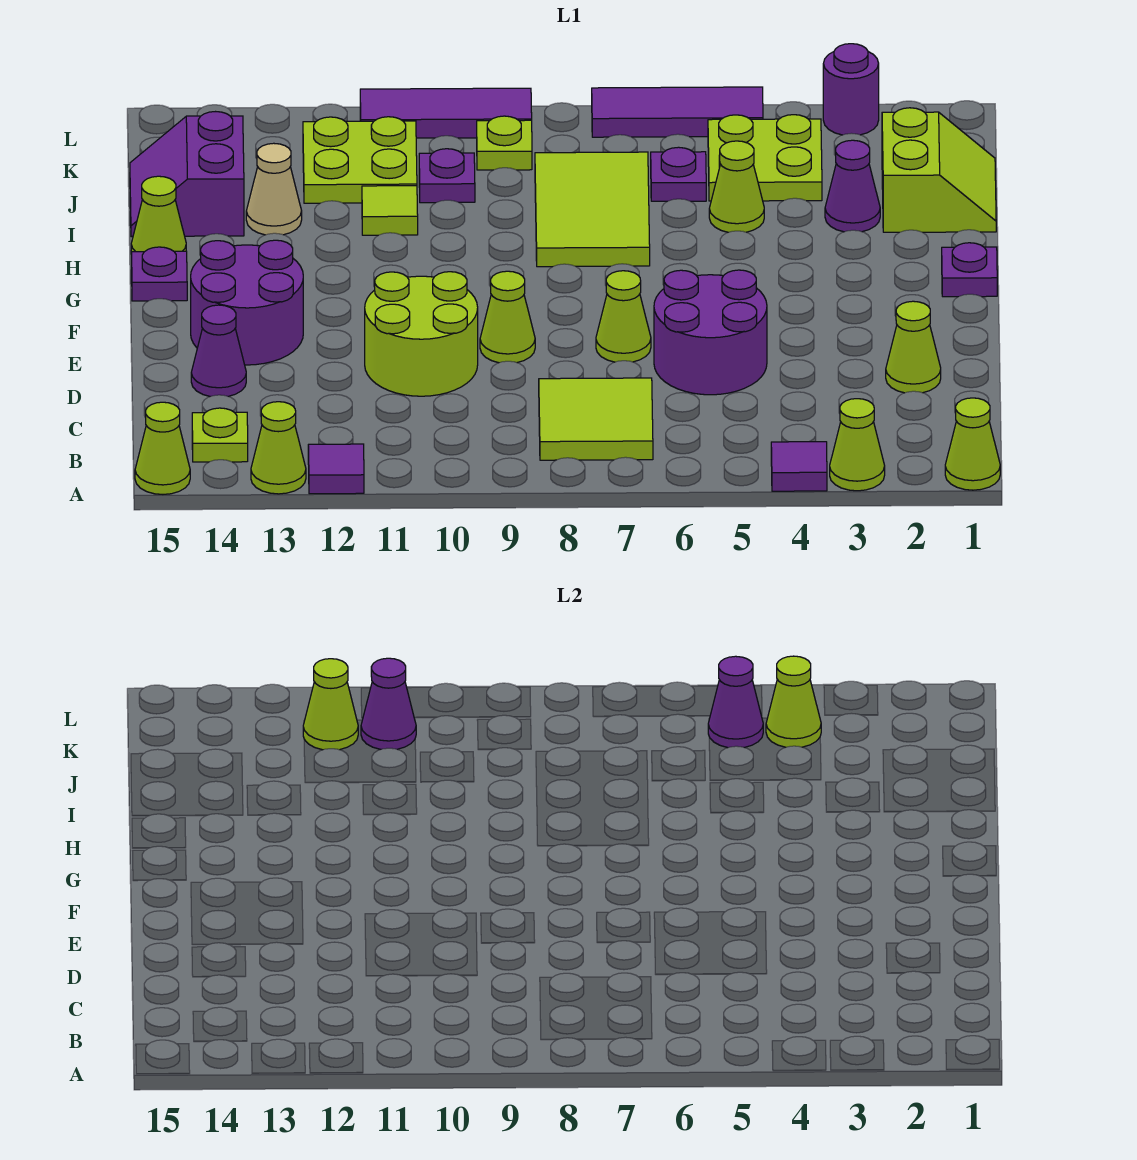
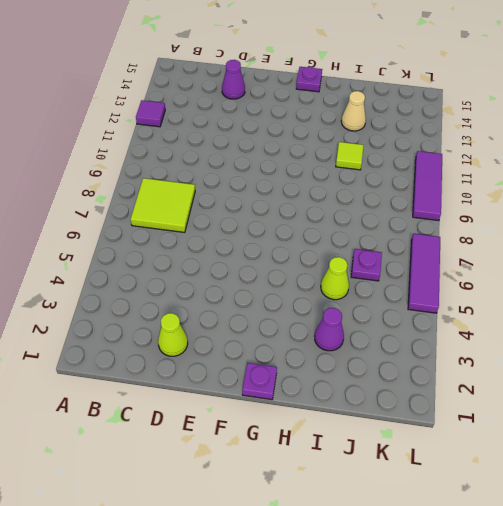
none -> lime 1x1 cone [945,398,1000,490]
none -> lime 1x1 cone [830,399,885,491]
none -> purple 1x1 tile [771,442,827,491]
none -> lime 1x1 cone [251,402,306,494]

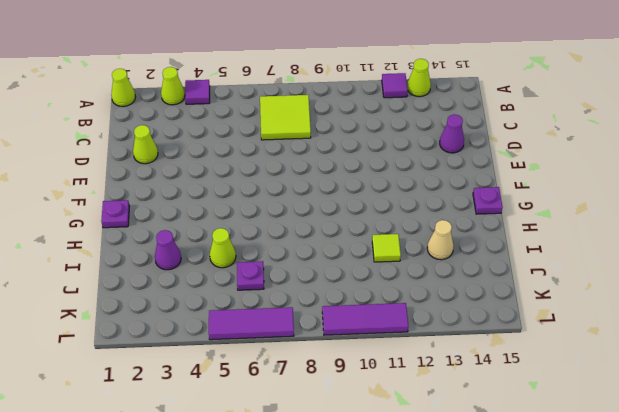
none -> lime 1x1 cone [135,402,190,494]
none -> lime 1x1 plate [192,408,248,462]
none -> purple 2x2 round brick [654,270,767,395]
none -> lime 2x2 round brick [365,272,478,396]

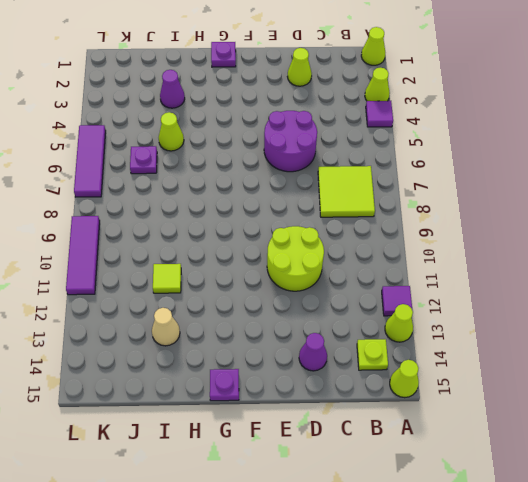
none -> lime 1x1 cone [596,271,651,362]
none -> lime 1x1 cone [480,271,535,363]
none -> purple 2x2 round brick [191,240,303,365]
none -> lime 2x3 tile [535,152,650,267]

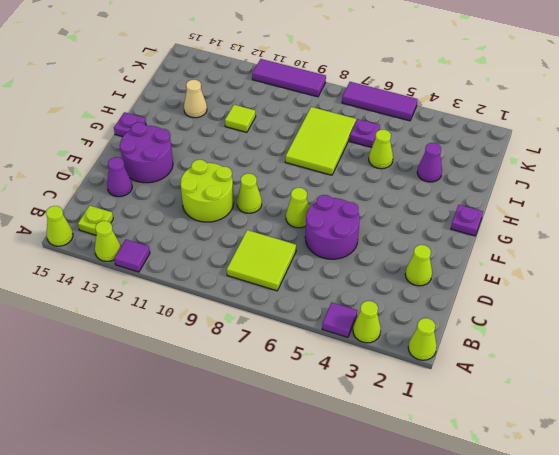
none -> lime 1x1 cone [131,176,186,254]
none -> lime 2x2 slope [882,108,996,232]
none -> purple 2x2 slope [130,112,244,237]
none -> lime 2x2 plate [708,115,822,201]

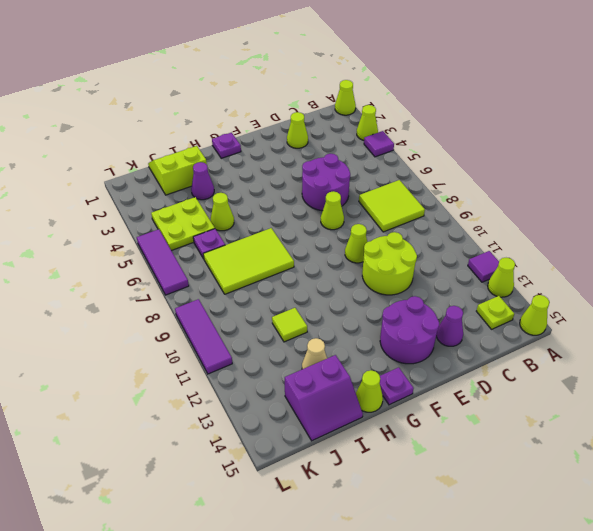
none -> purple 1x1 plate [419,149,475,203]
none -> lime 2x2 plate [303,117,417,203]
none -> lime 1x1 plate [477,116,532,170]
none -> purple 1x1 round brick [823,44,879,135]

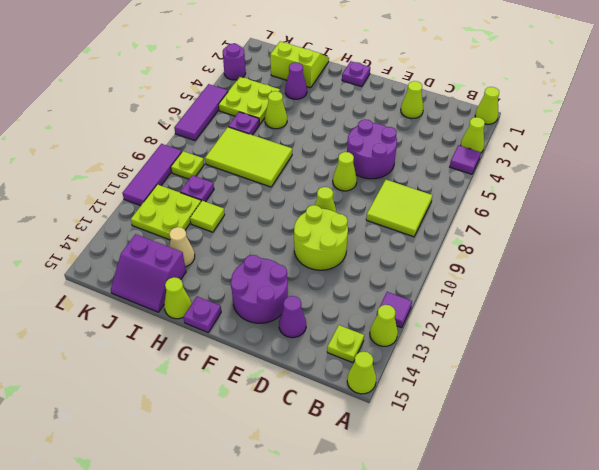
none -> lime 1x1 cone [766,656,821,747]
none -> purple 1x1 cone [708,656,763,748]
none -> purple 1x1 cone [361,658,416,749]
none -> lime 1x1 cone [303,659,358,750]

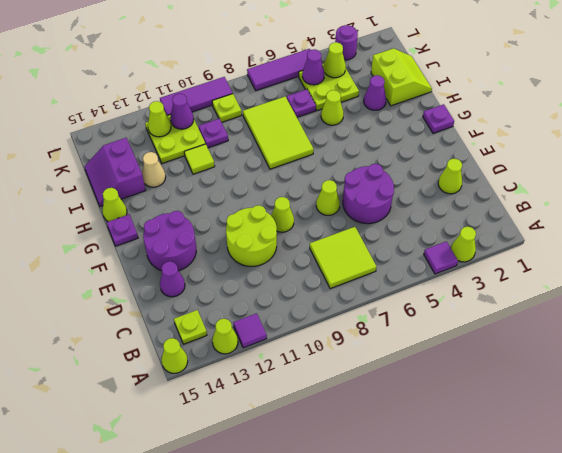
none -> lime 1x1 cone [945,398,1000,490]

